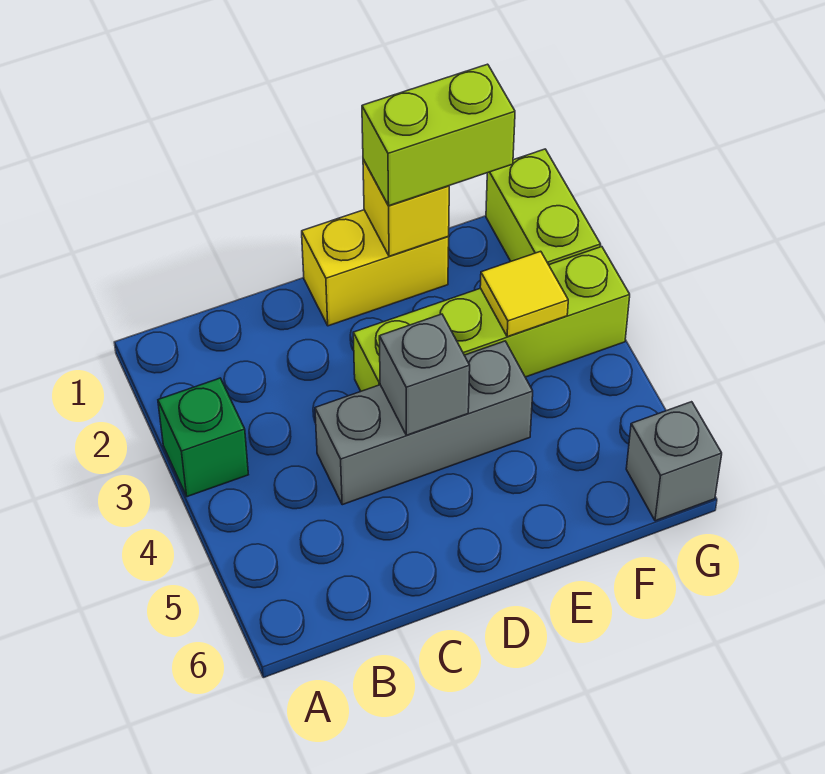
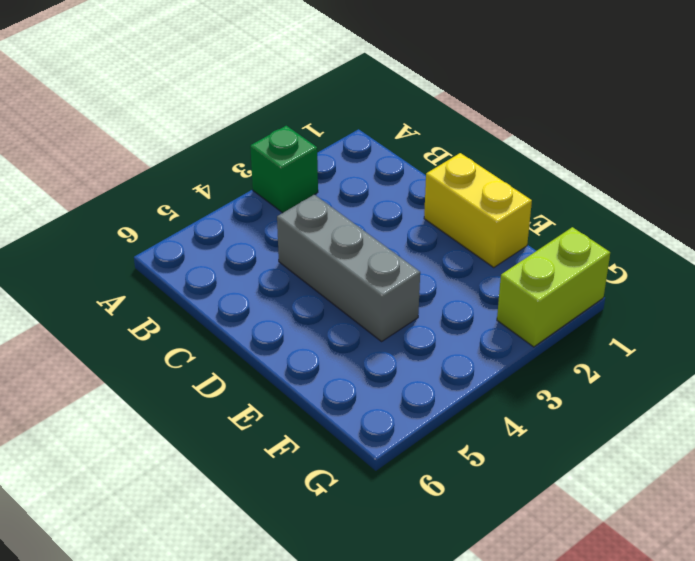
none -> lime 1x4 brick [353,247,630,391]
none -> grey 1x1 brick [626,402,722,521]

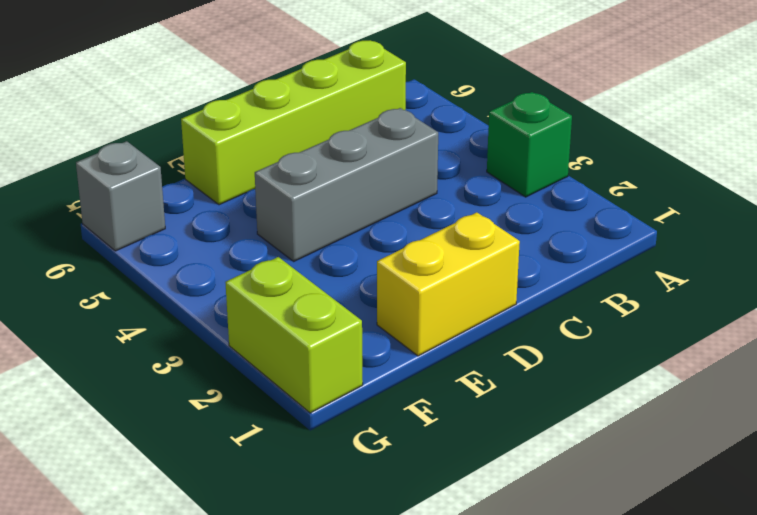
lime 1x4 brick [181,41,406,205] -> lime 1x4 brick moved to [353,247,630,391]
none -> grey 1x1 brick [379,314,470,435]
none -> yellow 1x1 brick [363,159,449,256]

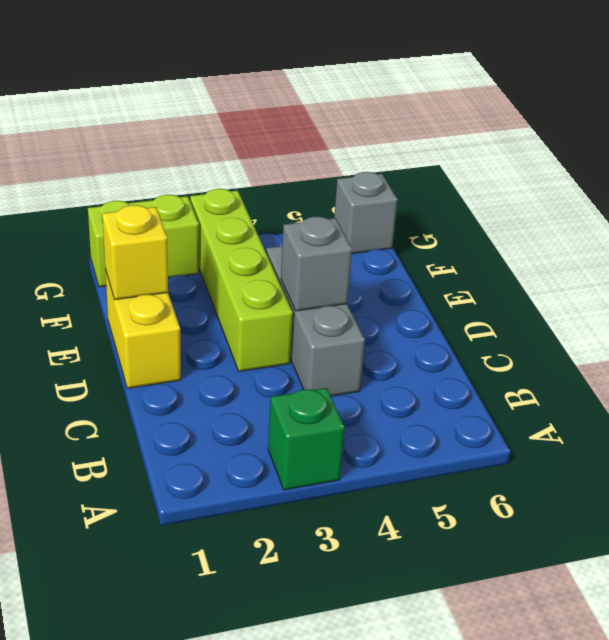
none -> yellow 1x1 tile [480,251,568,337]
none -> lime 1x2 brick [362,64,515,206]

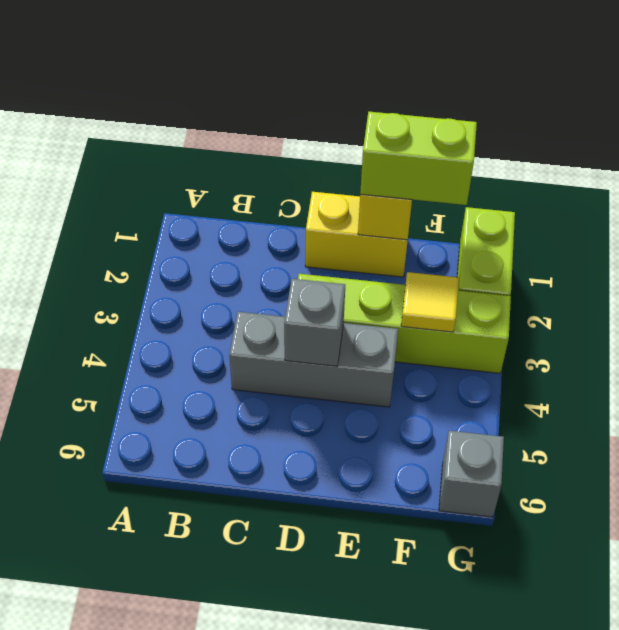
none -> green 1x1 brick [158,378,248,497]

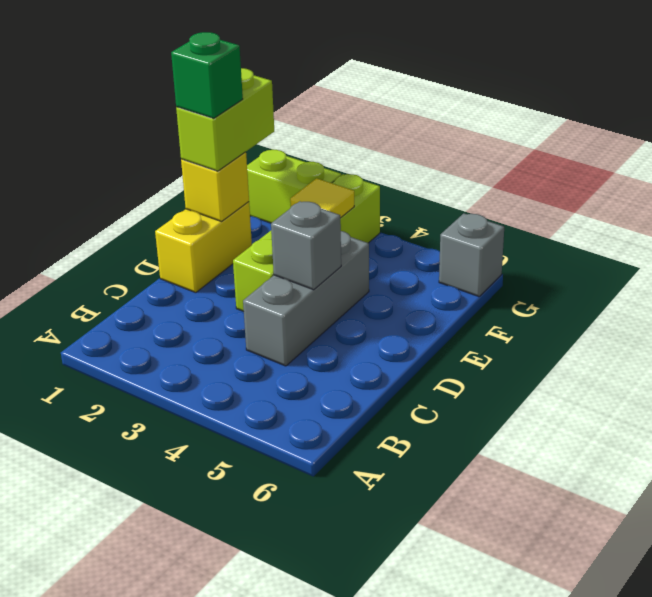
green 1x1 brick [171,32,243,118] -> green 1x1 brick moved to [158,378,248,497]

